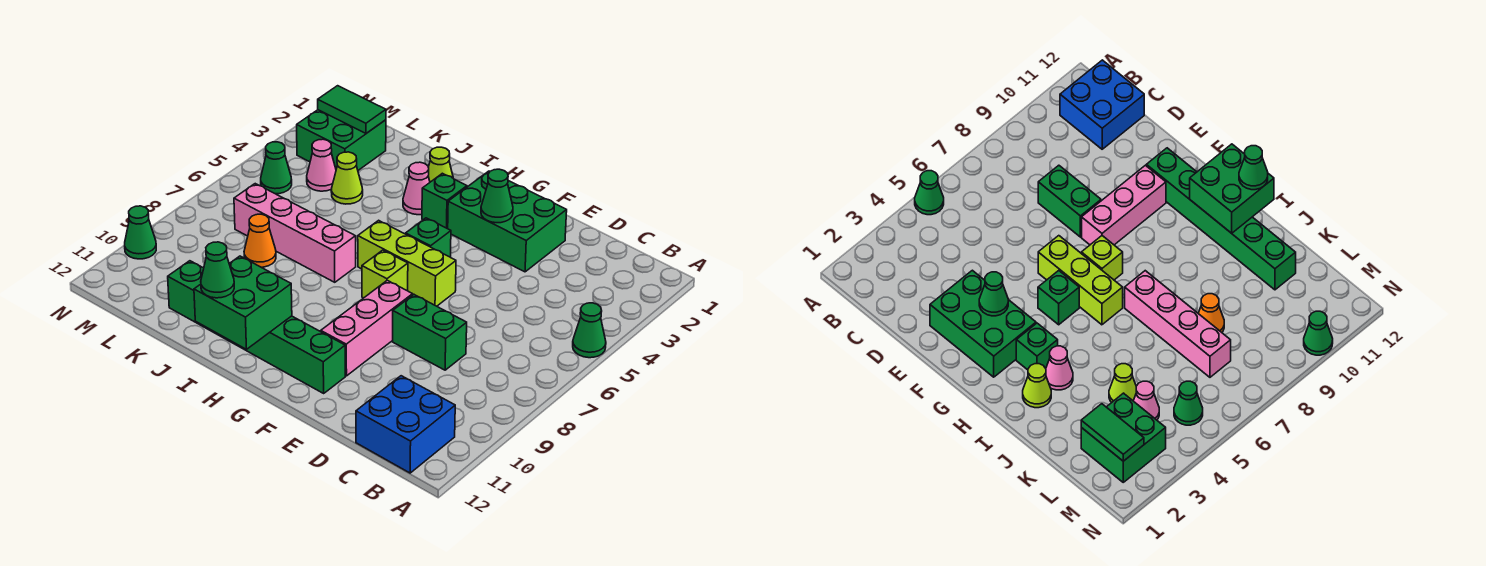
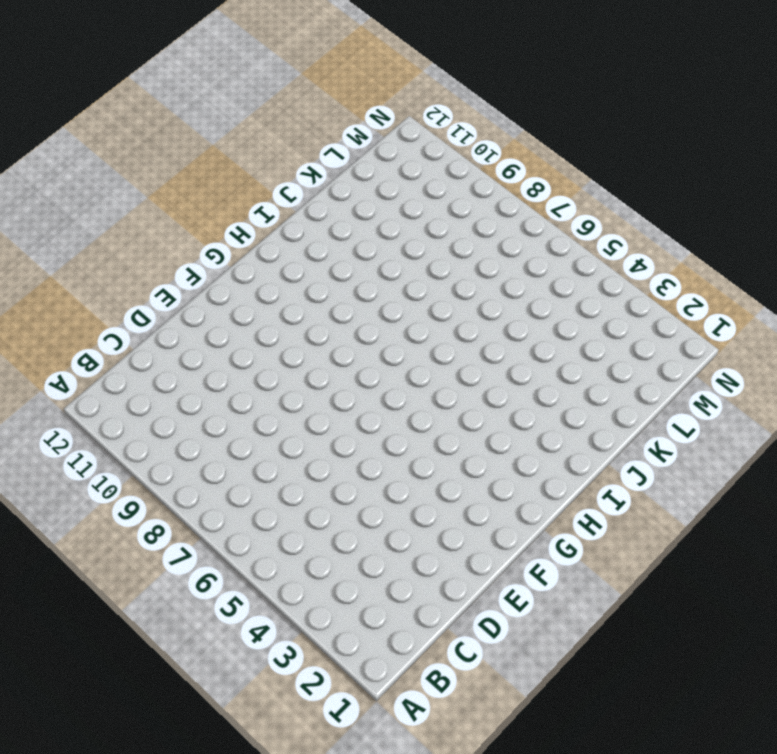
none -> green 1x1 cone [573,303,606,358]
none -> blue 2x2 brick [356,376,455,473]
none -> green 1x2 brick [393,295,467,370]

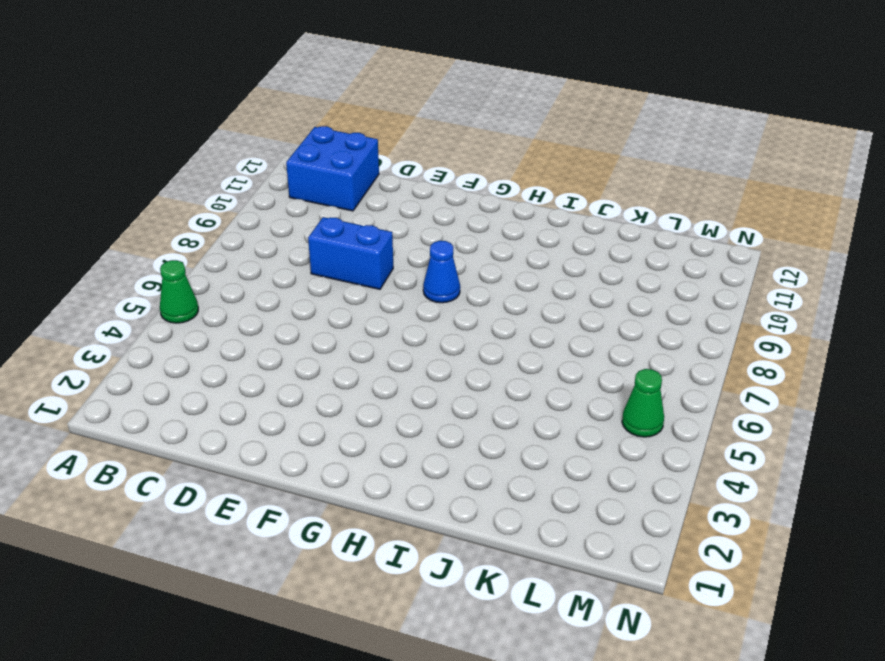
blue 1x2 brick [308,217,393,289] -> green 1x2 brick [393,295,467,370]
blue 1x1 cone [423,241,460,303] -> none
none -> green 2x3 brick [448,171,567,272]
none -> lime 1x3 brick [358,220,456,306]
none -> pink 1x3 brick [321,280,413,376]

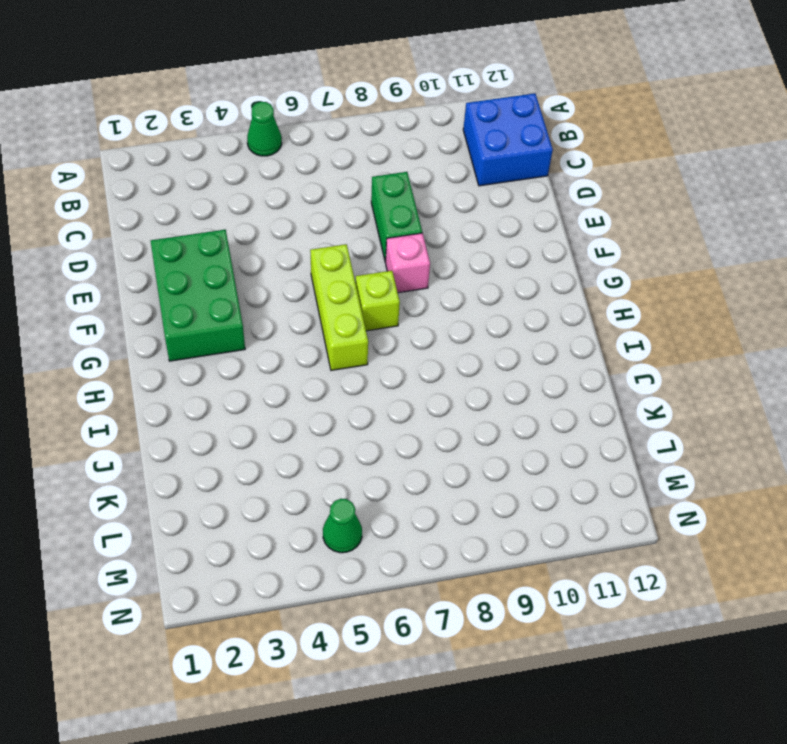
pink 1x1 brick [386,233,430,293] -> pink 1x3 brick [321,280,413,376]
none -> green 1x6 brick [168,261,345,393]
none -> green 1x1 brick [406,218,451,257]
none -> green 1x1 brick [422,173,467,229]

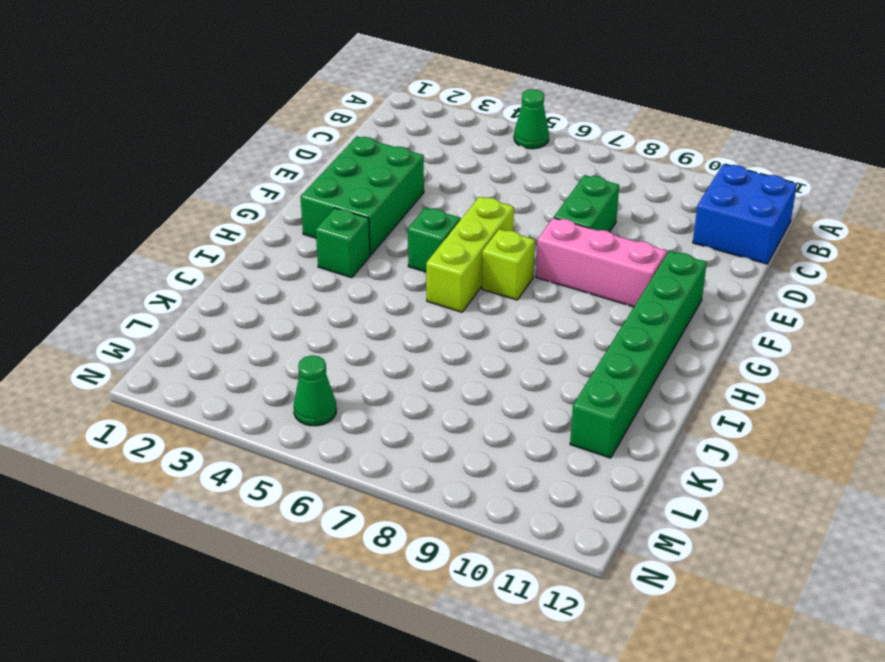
none -> lime 1x1 cone [428,147,453,182]
none -> pink 1x1 cone [403,162,430,215]
none -> pink 1x4 brick [234,184,356,282]

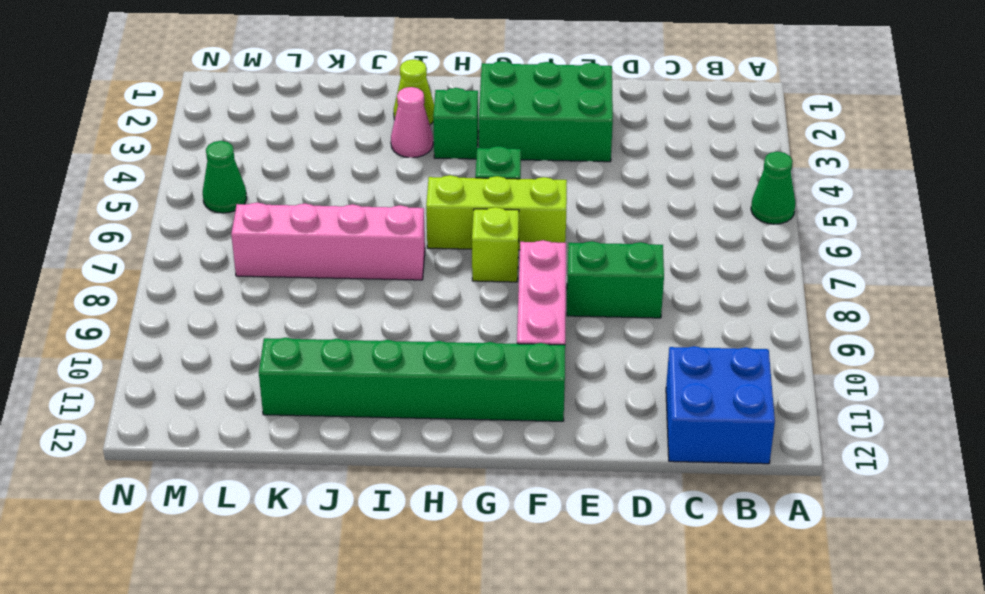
none -> lime 1x1 cone [331,152,363,204]
none -> orange 1x1 cone [244,214,276,267]
none -> green 2x2 brick [297,110,386,170]

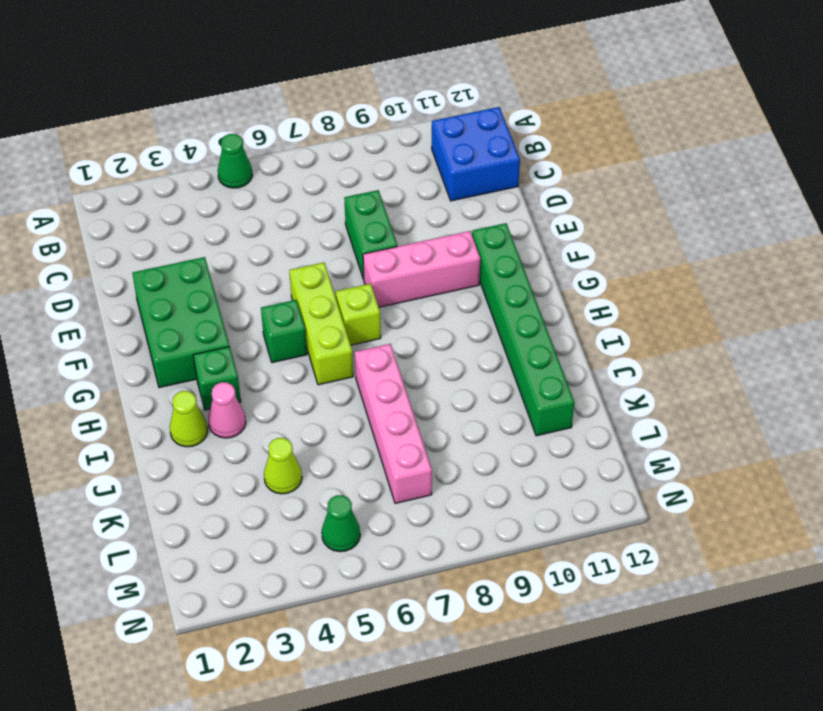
none -> orange 1x1 cone [244,214,276,267]
none -> green 2x2 brick [297,110,386,170]
none -> pink 1x1 cone [307,139,336,191]

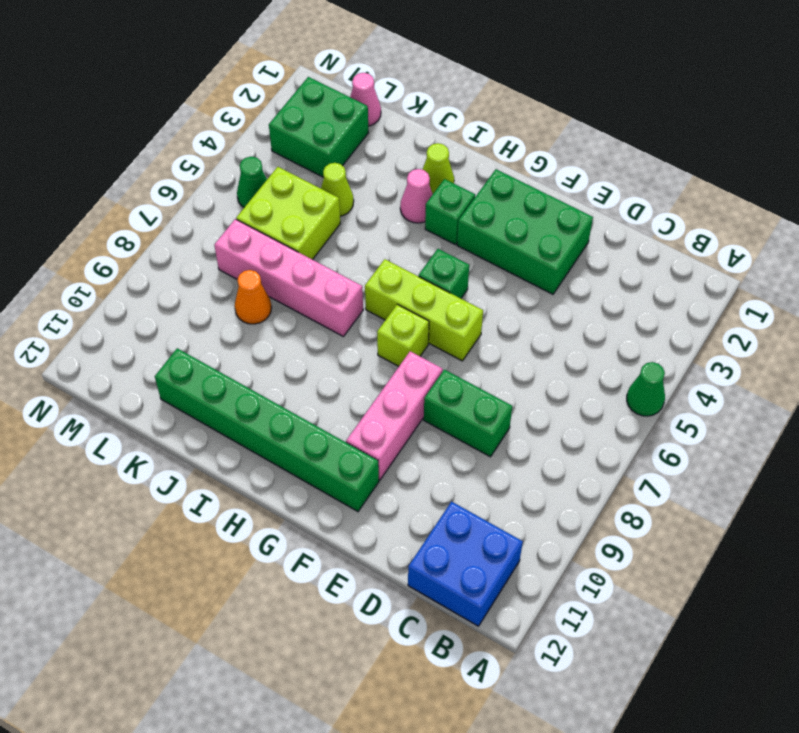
lime 2x2 brick [236,167,340,260] -> none
pink 1x1 cone [350,73,381,126] -> pink 1x1 cone moved to [307,139,336,191]
none -> green 1x1 cone [125,206,156,259]
none -> green 1x1 cone [481,169,513,223]
none -> green 2x2 brick [194,256,292,349]

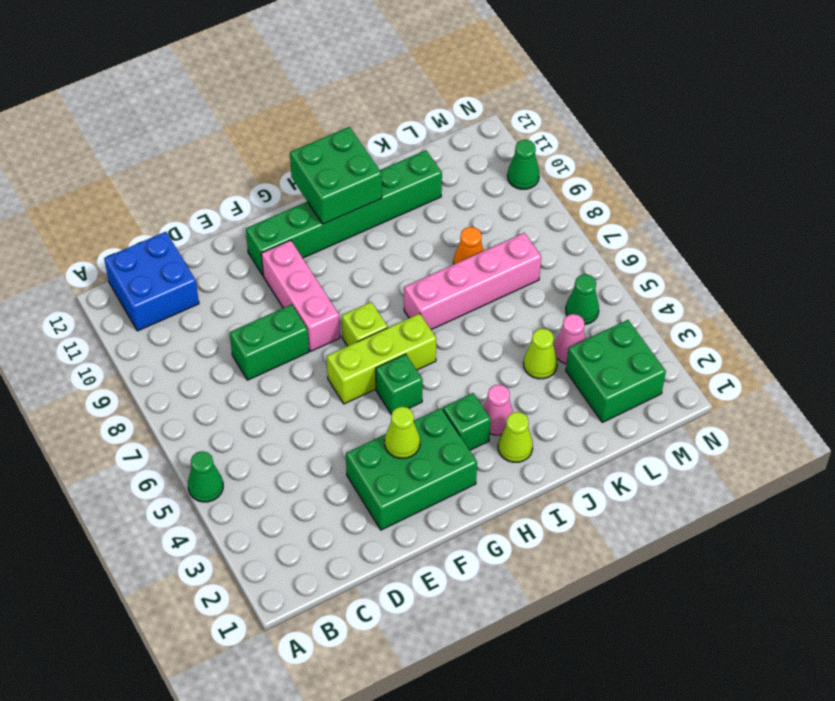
lime 1x1 cone [385,407,420,458] -> green 1x1 cone [481,169,513,223]
none -> green 1x2 tile [318,86,386,133]
none -> green 1x1 cone [201,242,234,298]

